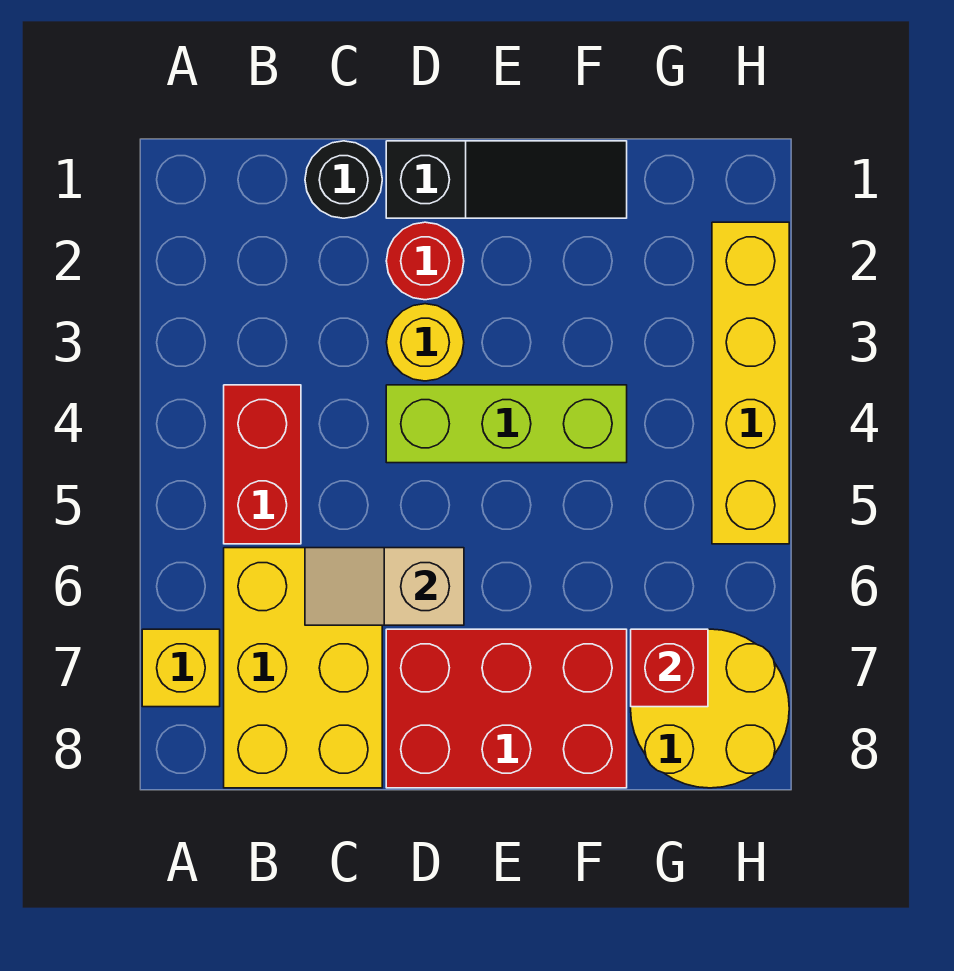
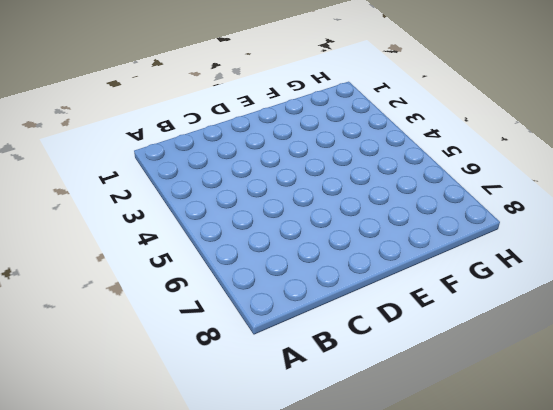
none -> yellow 1x1 brick [142,629,220,707]
none -> red 1x2 brick [224,385,301,544]
none -> yellow 2x3 brick [224,548,382,788]

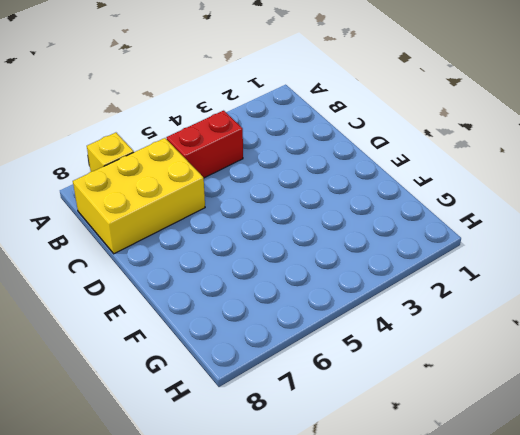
none -> black 1x1 round brick [305,141,382,218]
none -> black 1x3 slope [386,141,627,218]
none -> red 1x1 round brick [386,222,464,300]

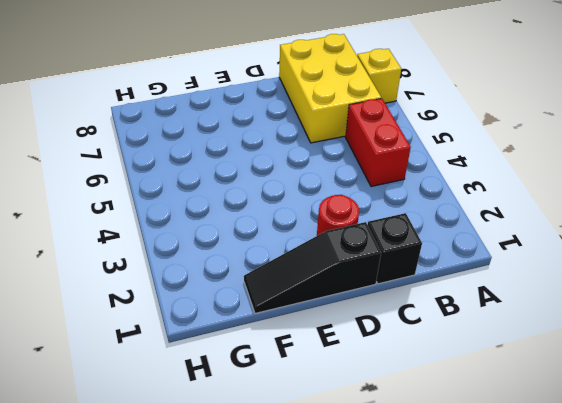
black 1x1 brick [367,213,422,284] -> black 1x1 round brick [305,141,382,218]
none -> yellow 1x1 round brick [386,304,464,381]
none -> lime 1x3 brick [386,385,627,463]
none -> red 2x3 brick [386,629,627,788]

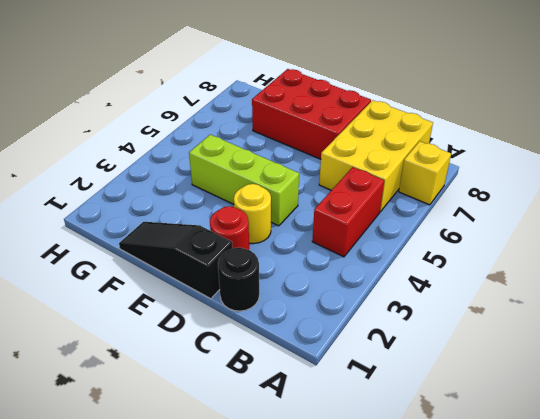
none -> yellow 2x2 round brick [631,629,789,788]
none -> yellow 1x4 brick [712,222,789,544]
none -> tan 1x2 slope [305,548,464,625]

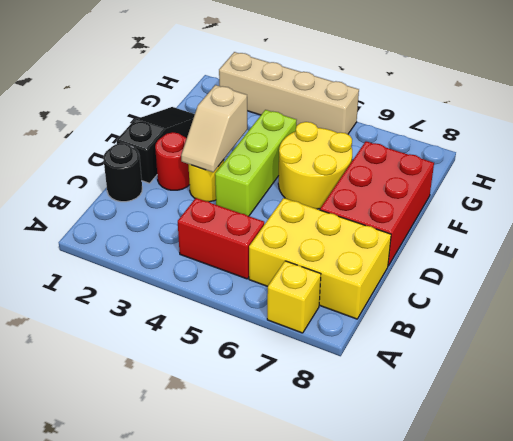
tan 1x2 slope [181,85,247,172] -> tan 1x2 slope moved to [305,548,464,625]
yellow 2x2 round brick [278,122,352,209] -> yellow 2x2 round brick moved to [631,629,789,788]
tan 1x4 brick [219,52,359,134] -> yellow 1x4 brick [712,222,789,544]
none -> red 1x1 brick [631,629,708,707]

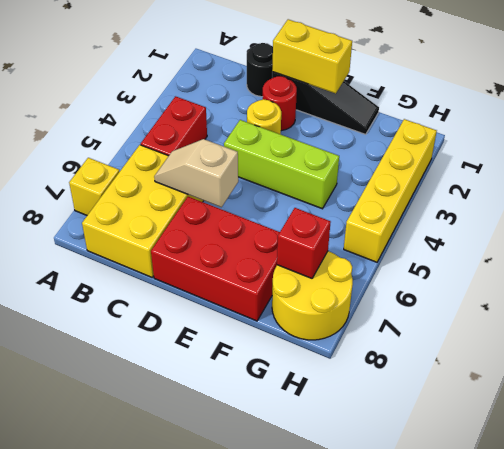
yellow 1x2 brick [272,19,352,94] -> none

